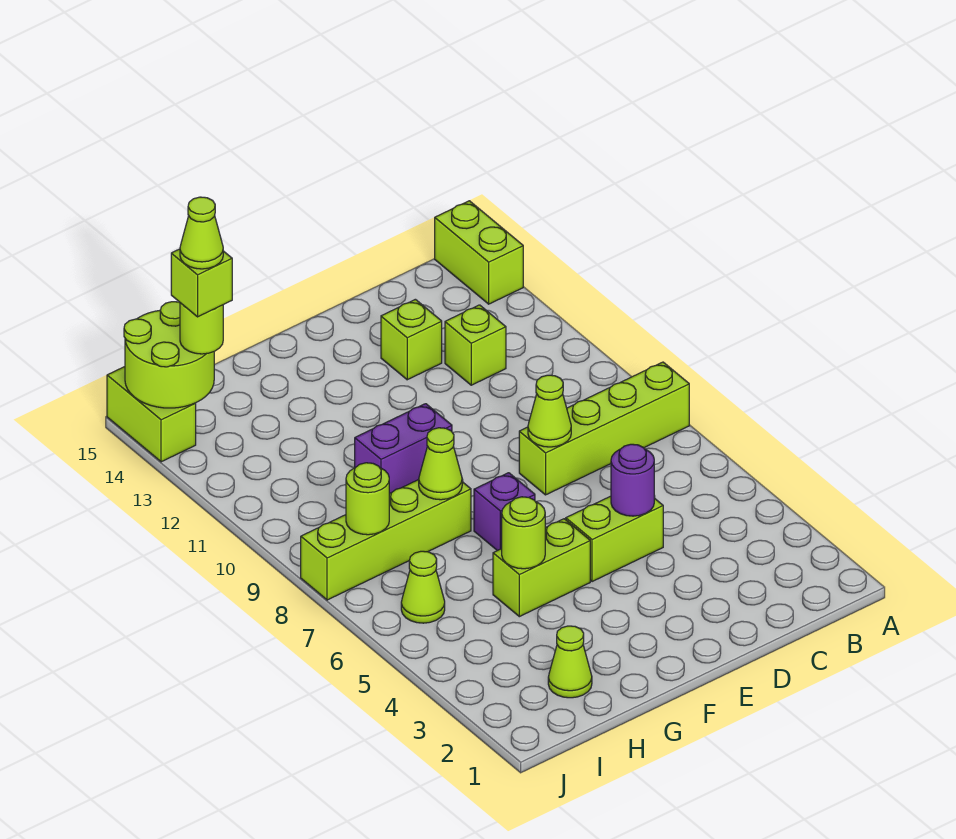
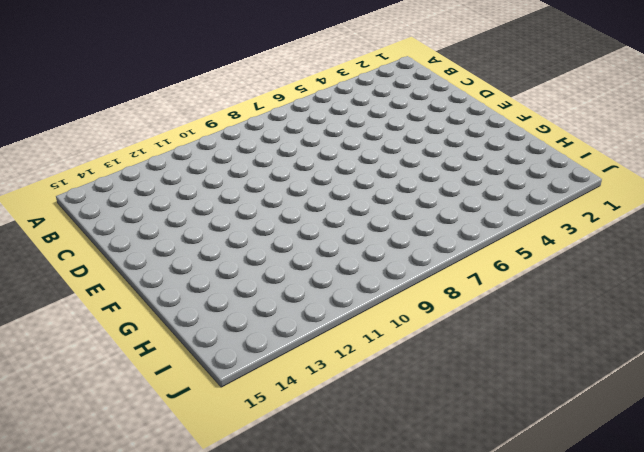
none -> lime 1x4 brick [519,362,689,495]
none -> lime 1x2 brick [435,201,523,304]
none -> lime 1x1 brick [445,305,506,385]

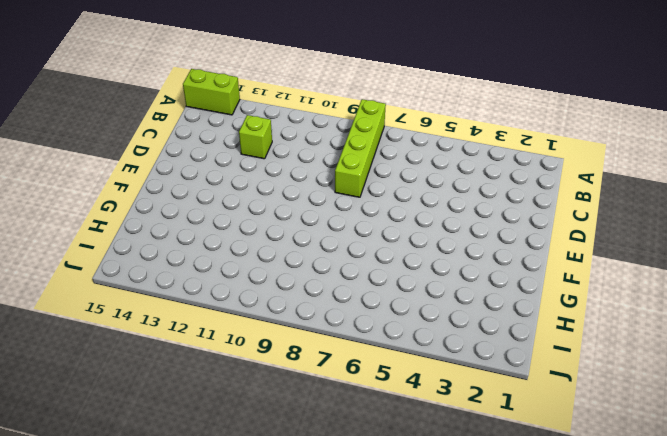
none -> lime 1x2 brick [566,496,663,582]
none -> lime 1x1 brick [381,299,442,380]
none -> lime 1x2 brick [493,519,590,617]

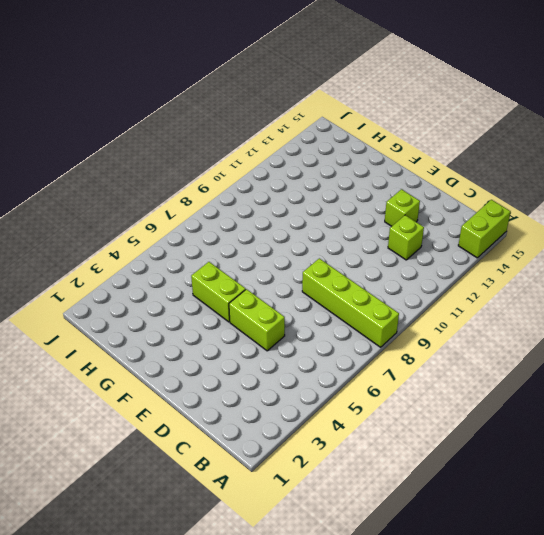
none -> purple 1x1 brick [474,473,535,551]
none -> purple 1x2 brick [355,404,452,494]
none -> lime 1x4 brick [301,480,471,600]

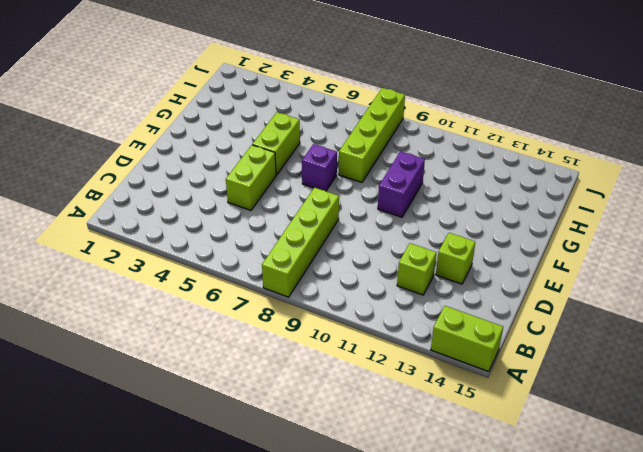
none -> lime 1x1 cone [548,626,592,698]
none -> lime 1x1 cone [401,551,445,623]
none -> lime 1x2 brick [107,367,196,462]

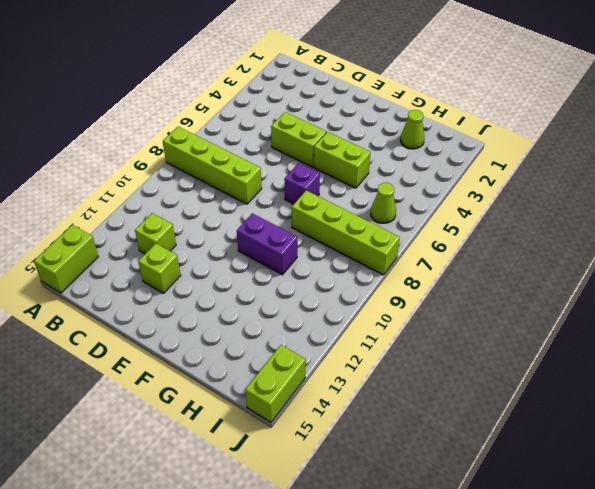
none -> purple 1x1 round brick [611,444,654,516]
none -> lime 1x1 cone [528,375,571,447]
none -> lime 1x1 round brick [502,497,545,569]

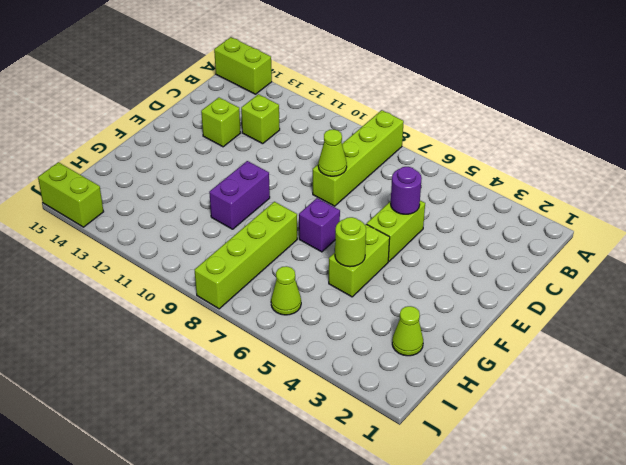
none -> lime 1x1 cone [419,428,462,500]
none -> lime 1x1 round brick [346,463,389,535]
none -> lime 2x2 round brick [124,302,214,408]

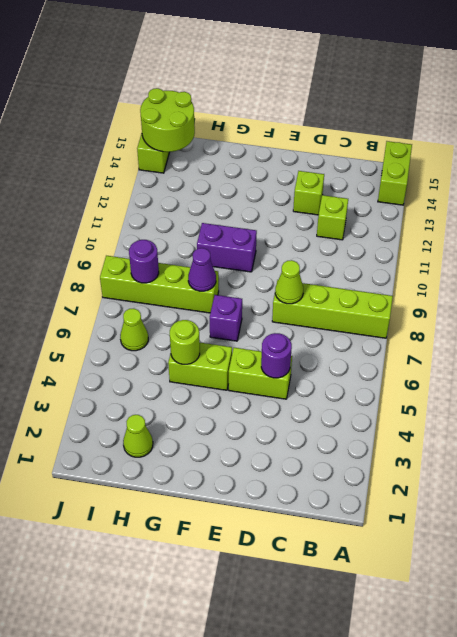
purple 1x1 cone [188,248,216,291] -> lime 1x1 cone [419,428,462,500]
purple 1x1 round brick [129,240,159,283] -> lime 1x1 round brick [346,463,389,535]
none -> lime 1x1 round brick [180,303,223,354]
none -> lime 1x1 brick [171,249,232,317]
none -> lime 1x1 cone [180,197,223,269]

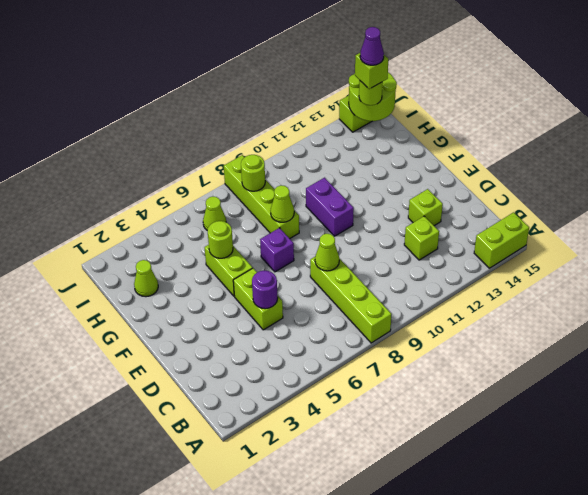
purple 1x1 cone [360,27,384,65] -> lime 1x1 cone [180,197,223,269]

